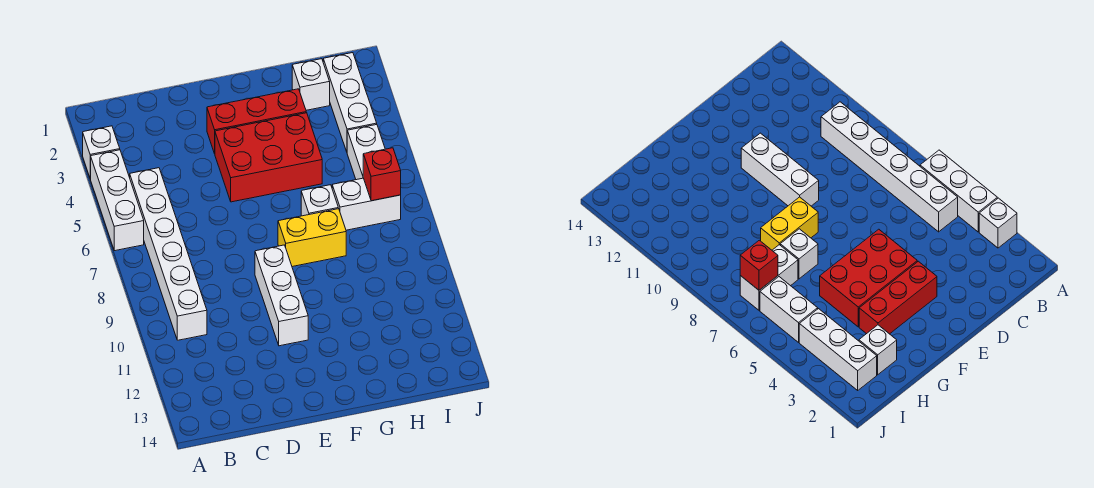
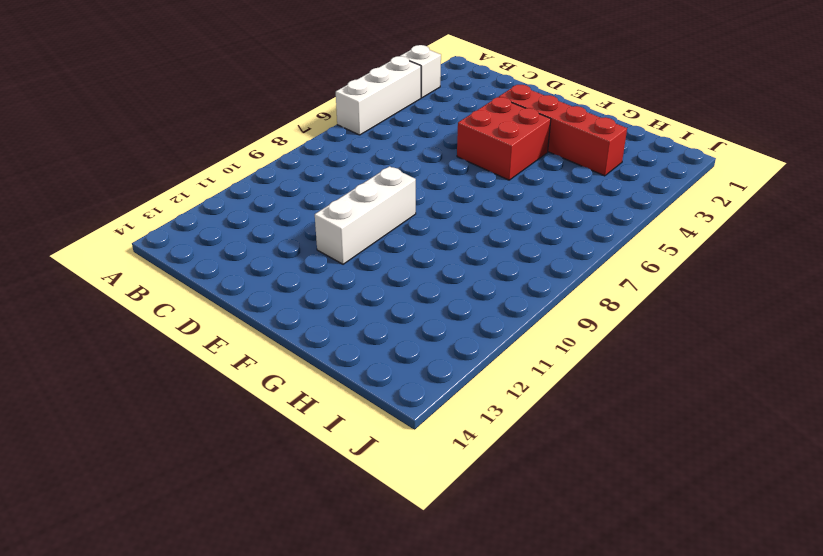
red 1x4 brick [499,85,627,176] -> red 1x3 brick [207,89,306,154]
red 2x2 brick [457,97,551,180] -> red 2x3 brick [215,113,322,202]
none -> white 1x6 brick [130,168,207,340]
none -> yellow 1x2 brick [278,209,346,267]
none -> white 1x1 brick [301,185,338,216]

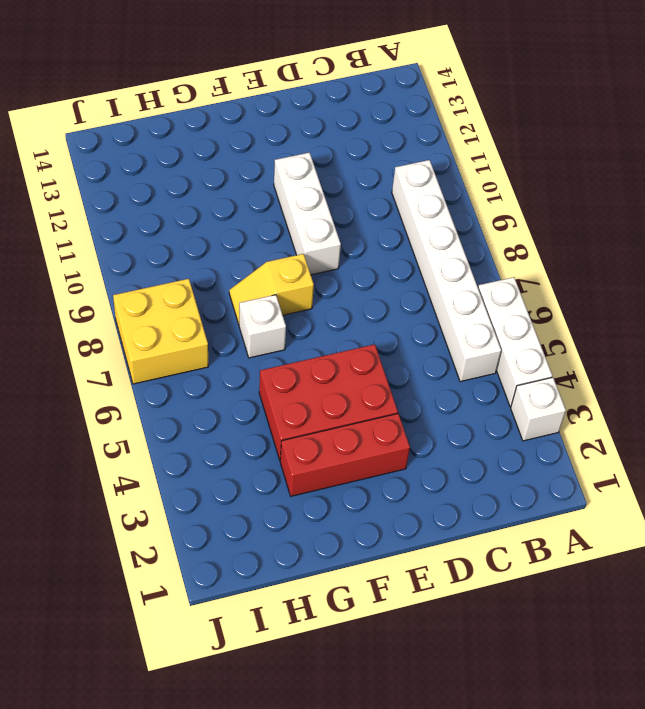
yellow 1x2 slope [229,254,314,324] -> yellow 1x2 brick [278,209,346,267]
yellow 2x2 brick [113,279,208,384] -> white 1x2 brick [332,178,401,230]
none -> white 1x1 brick [292,59,330,110]
none -> white 1x3 brick [323,53,377,152]
none -> white 1x2 brick [347,125,385,180]

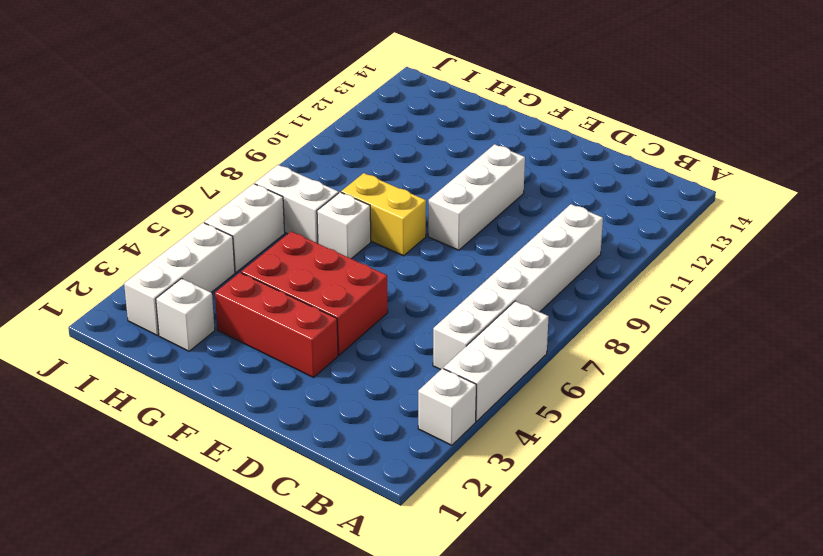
none -> red 1x1 brick [363,148,401,201]

